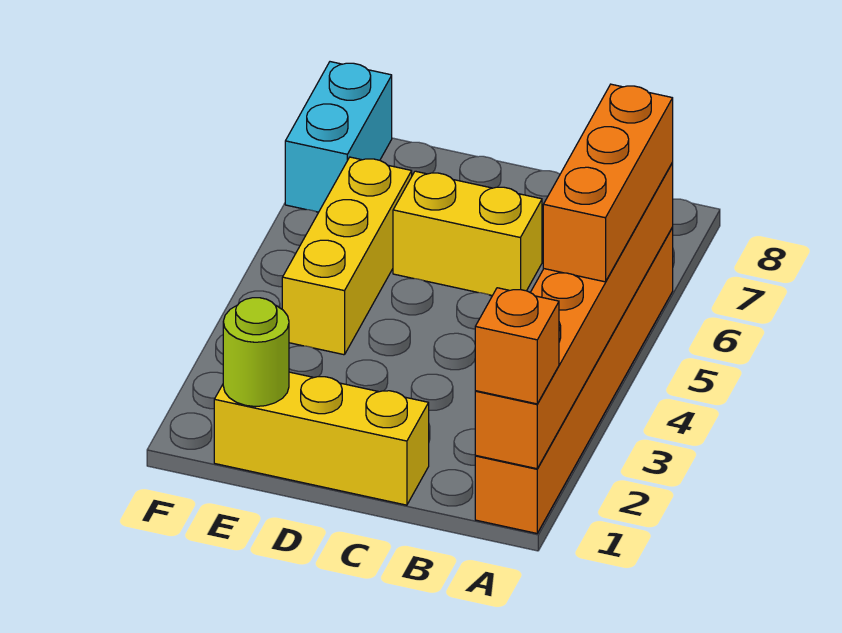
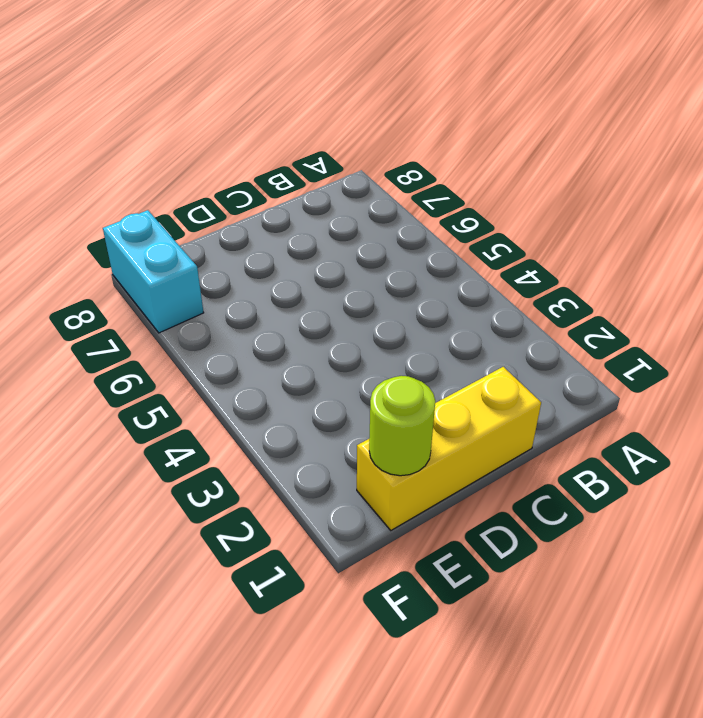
none -> orange 1x6 brick [475,228,673,533]
none -> yellow 1x2 brick [393,171,542,296]

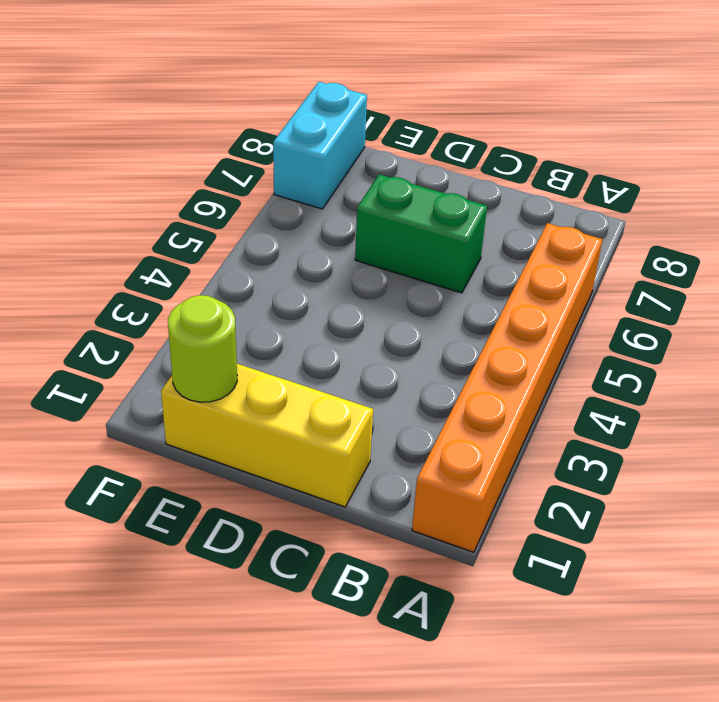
green 1x2 brick [355,174,487,293] -> yellow 1x2 brick [393,171,542,296]
none -> yellow 1x3 brick [282,157,412,355]
none -> orange 1x6 brick [475,163,673,469]

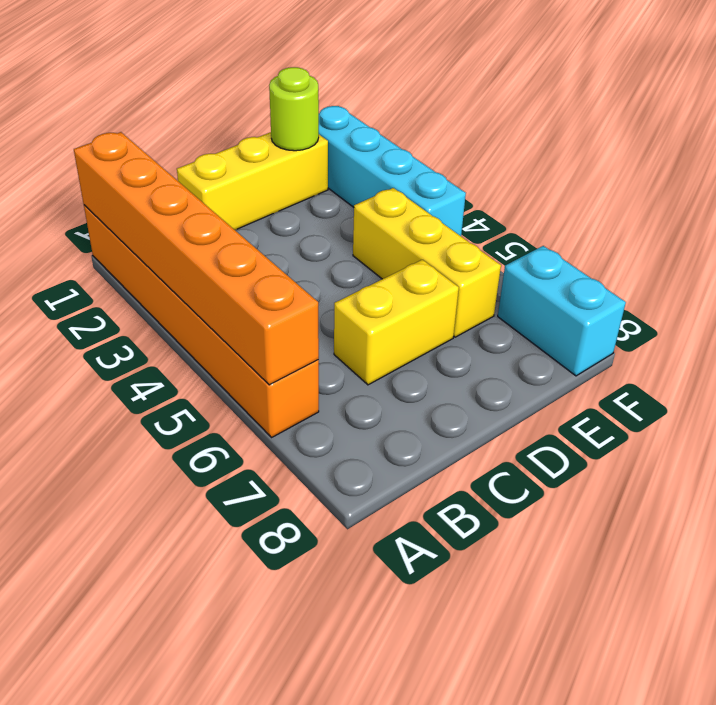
cyan 1x4 brick [319,106,466,236] -> none
none -> orange 1x1 brick [475,288,559,404]
none -> orange 1x3 brick [543,84,673,282]

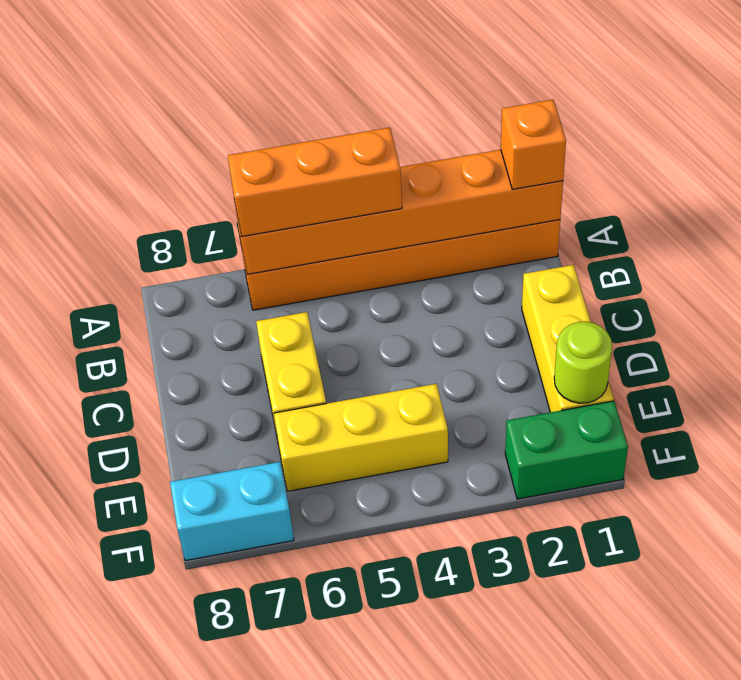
green 1x2 brick [505,401,628,499] -> none

